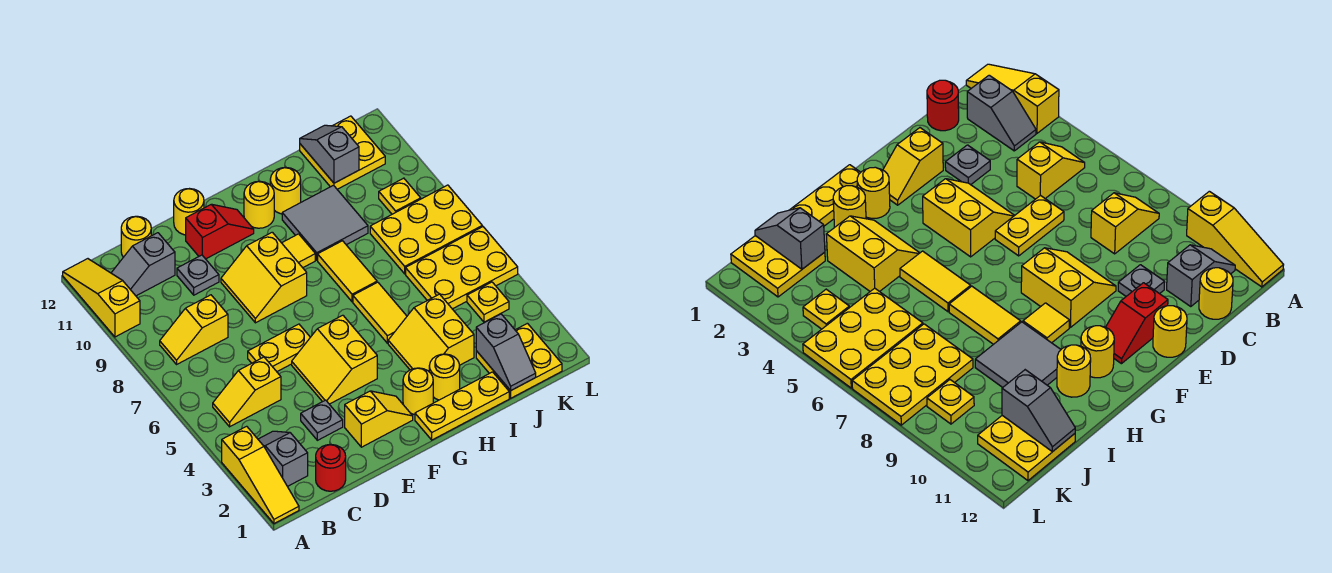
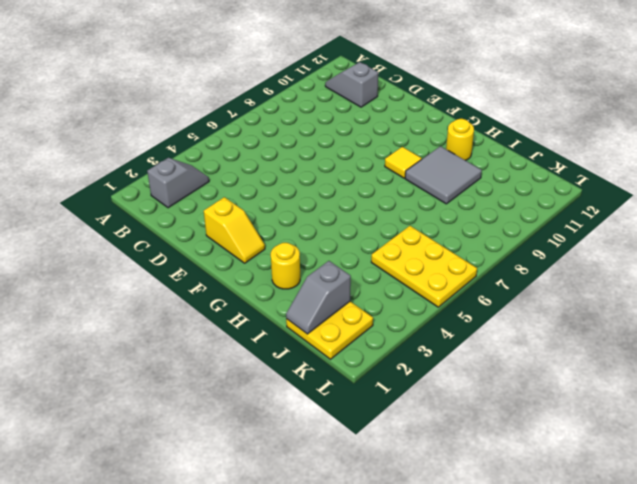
none -> yellow 1x3 slope [222,426,299,524]
none -> yellow 1x3 slope [63,259,140,337]
none -> yellow 1x2 slope [213,357,281,427]
none -> yellow 1x2 slope [160,295,228,364]

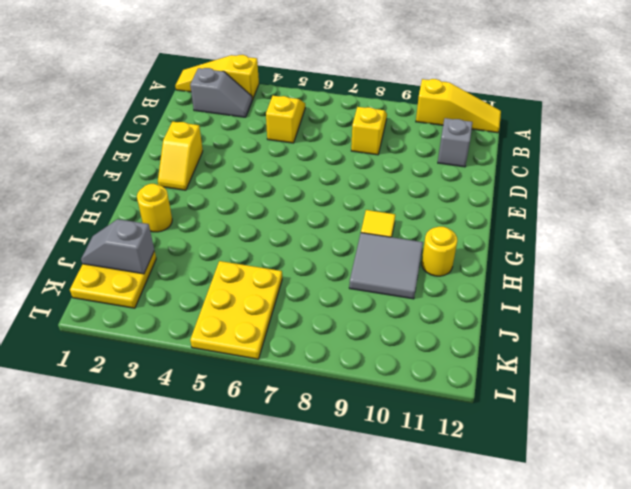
none -> red 1x1 round brick [316,445,346,491]
none -> yellow 1x1 round brick [121,216,151,257]
none -> grey 1x1 plate [301,400,343,440]
none -> yellow 1x2 plate [248,324,310,371]

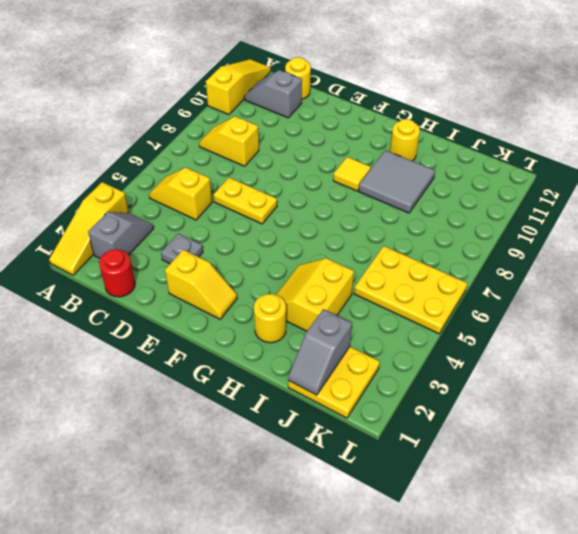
none -> grey 1x1 plate [177,255,219,295]
none -> yellow 2x2 slope [292,315,377,404]
none -> yellow 2x2 slope [221,232,307,323]
none -> red 1x2 slope [186,204,254,259]

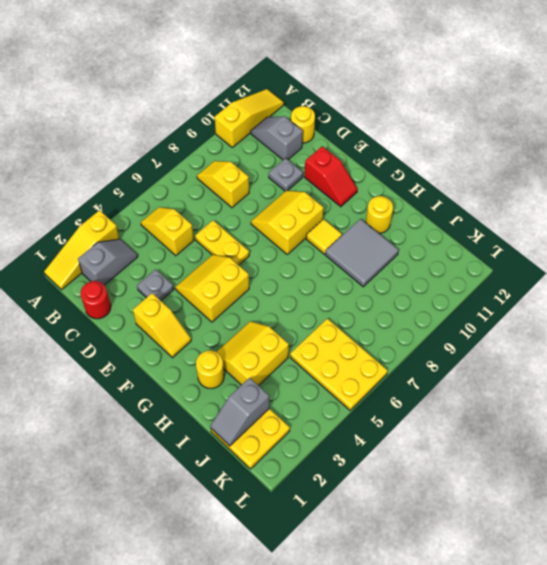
none -> yellow 1x1 round brick [174,189,204,235]
none -> yellow 1x3 plate [415,372,509,440]
none -> yellow 1x1 round brick [403,368,433,414]
none -> yellow 1x1 round brick [244,181,274,228]

